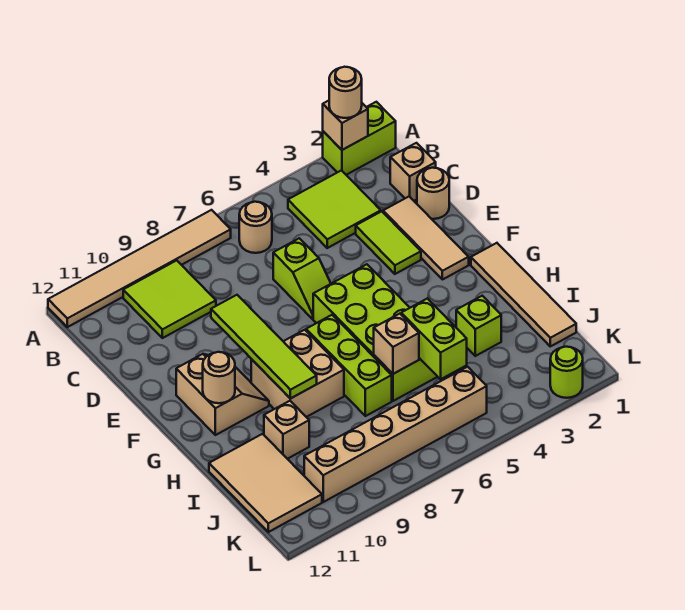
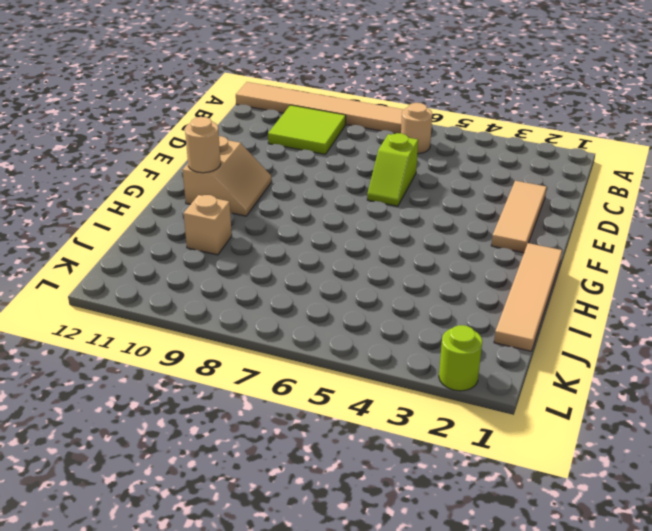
none -> lime 1x2 brick [323,102,396,175]
none -> lime 2x2 tile [288,170,381,248]
none -> tan 1x1 brick [390,143,436,201]

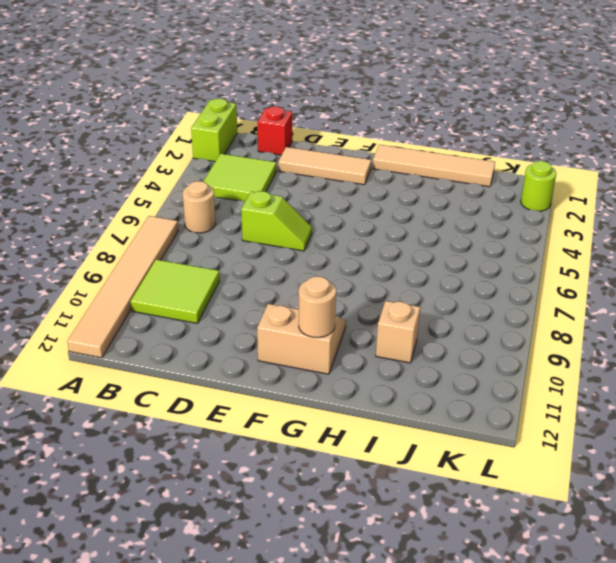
red 1x1 brick [258,107,292,155] -> tan 1x1 brick [390,143,436,201]
none -> tan 1x1 round brick [417,168,449,219]
none -> lime 1x2 tile [356,211,421,274]
none -> lime 2x4 brick [313,264,437,401]

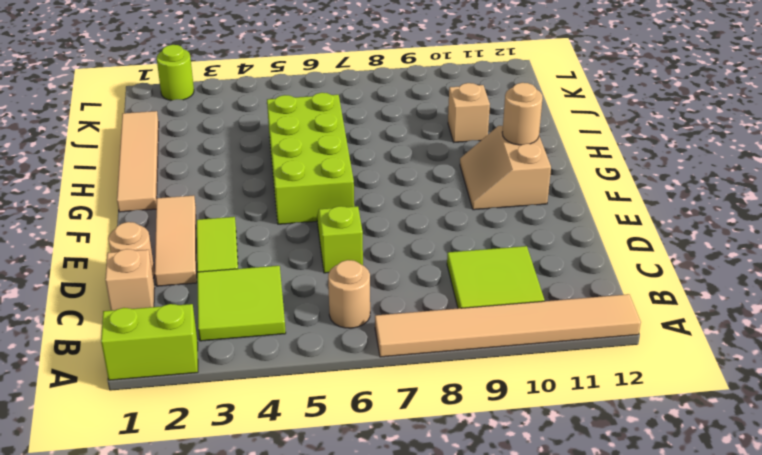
none -> lime 1x3 brick [306,315,392,416]
none -> tan 2x2 brick [251,330,344,417]
none -> lime 1x1 brick [456,296,501,356]

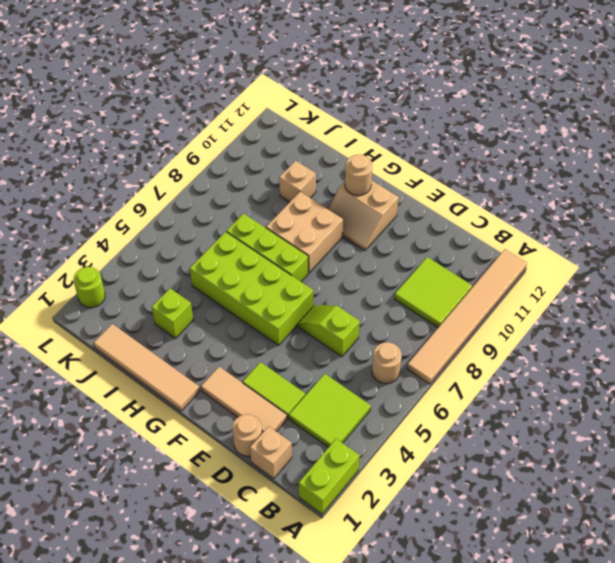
none -> tan 2x3 tile [209,434,322,532]
none -> tan 1x6 brick [304,367,487,502]
none -> tan 1x1 brick [323,101,368,150]

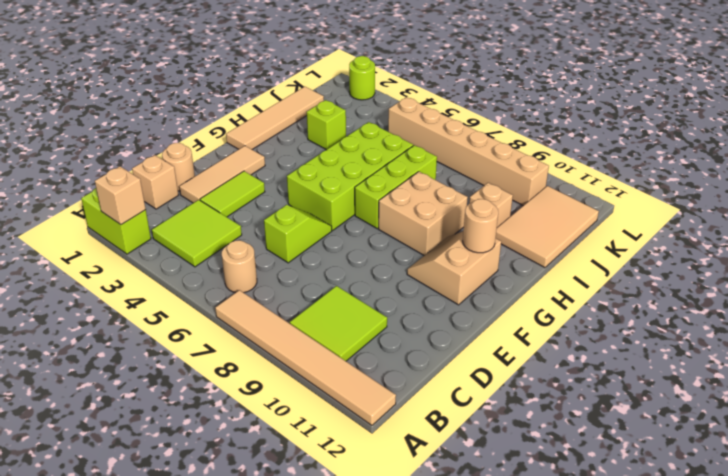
none -> lime 1x4 tile [211,295,317,399]
none -> lime 1x2 brick [401,298,467,379]
none -> tan 1x1 brick [374,314,419,374]

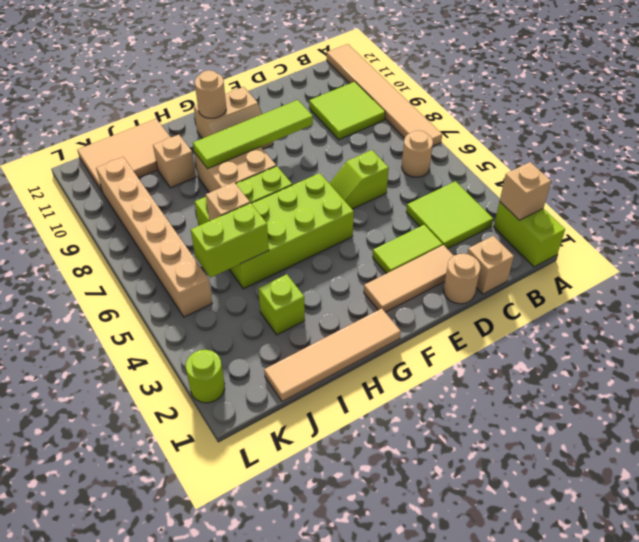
none -> tan 1x1 round brick [329,67,362,118]

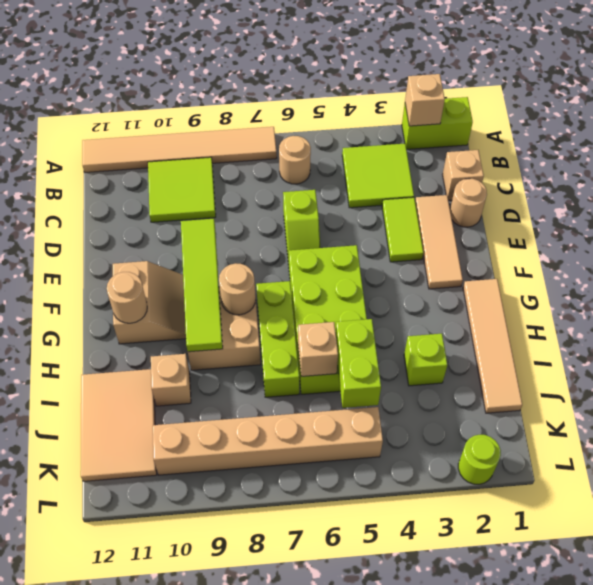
tan 1x1 round brick [219,263,256,315] -> tan 1x1 round brick moved to [329,67,362,118]

